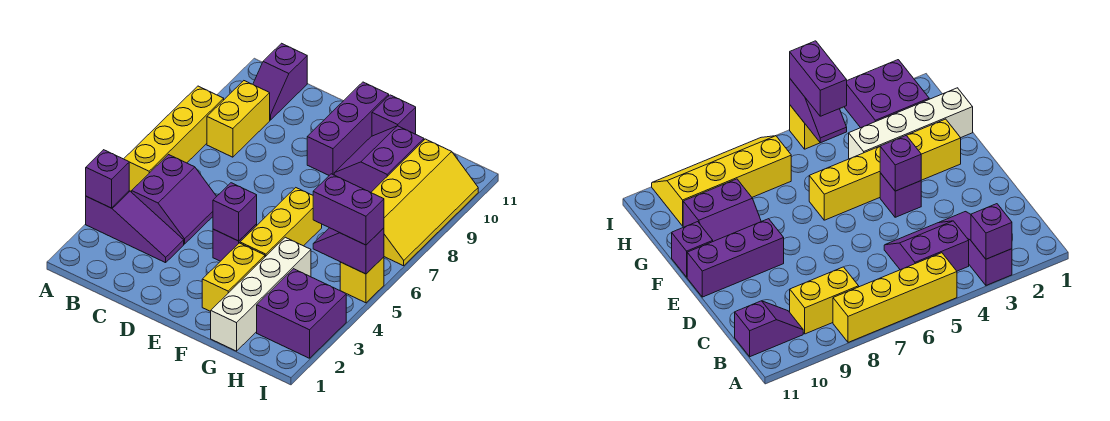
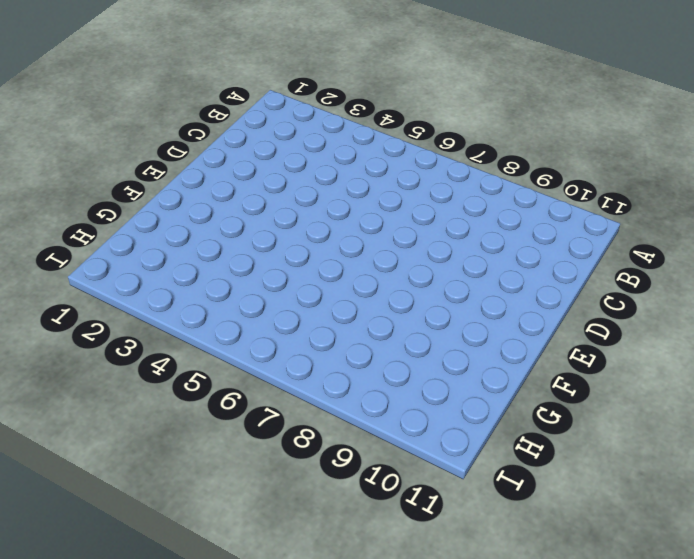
none -> purple 1x3 slope [86,191,184,263]
none -> yellow 1x4 brick [124,86,224,192]
none -> purple 2x2 slope [132,155,217,244]

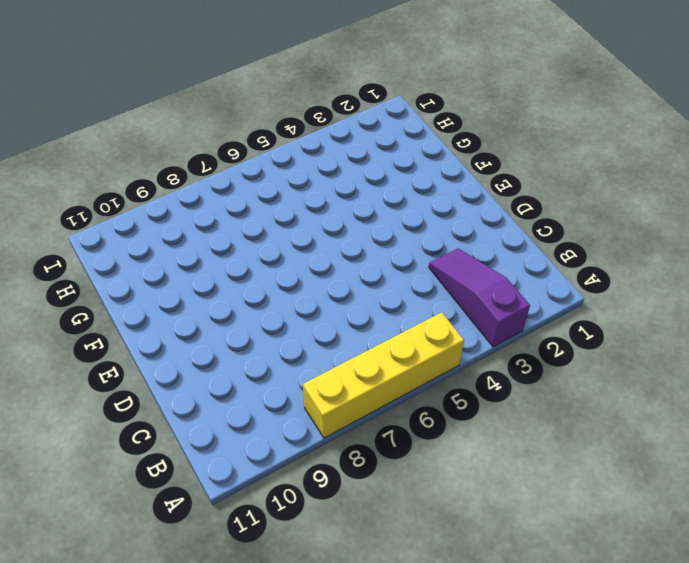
none -> purple 2x2 slope [132,155,217,244]
none -> yellow 1x2 brick [207,81,270,157]
none -> purple 1x2 slope [253,43,307,120]

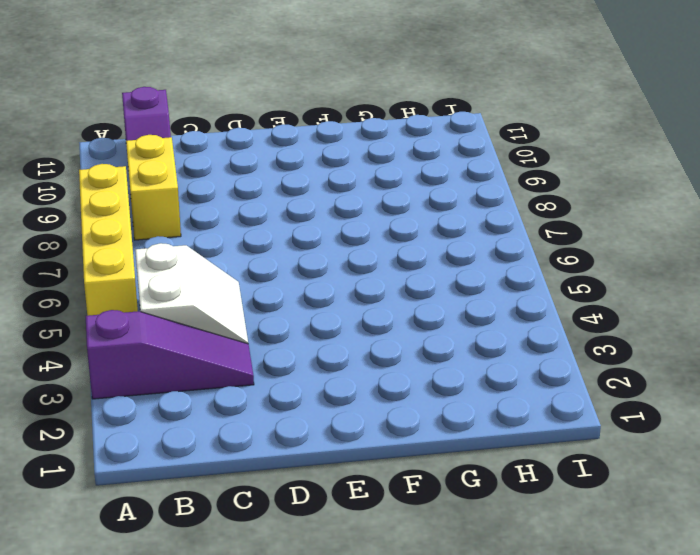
white 2x2 slope [135,243,248,344] -> purple 2x2 slope [132,155,217,244]
none -> purple 1x1 brick [213,224,257,261]
none -> purple 1x3 brick [307,82,389,175]
none -> yellow 1x2 brick [202,243,265,312]

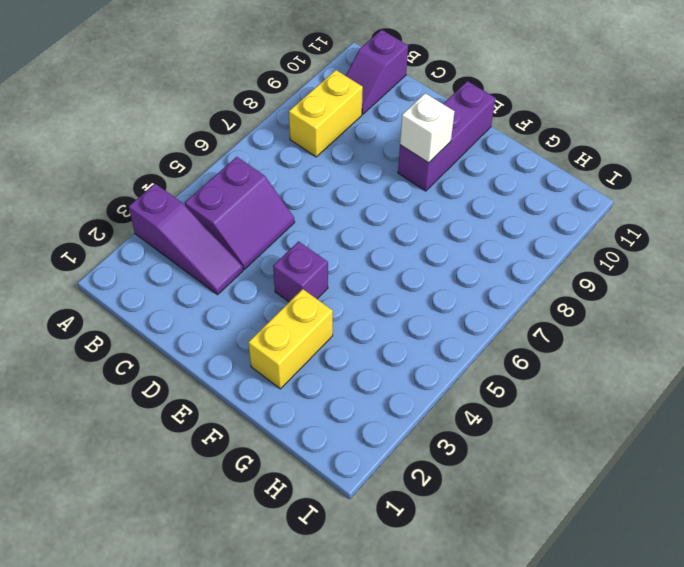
white 1x1 brick [400,93,455,163] -> none
none -> yellow 1x4 brick [124,86,224,192]
none -> yellow 1x3 brick [240,188,322,257]
none -> purple 2x2 slope [334,126,424,192]

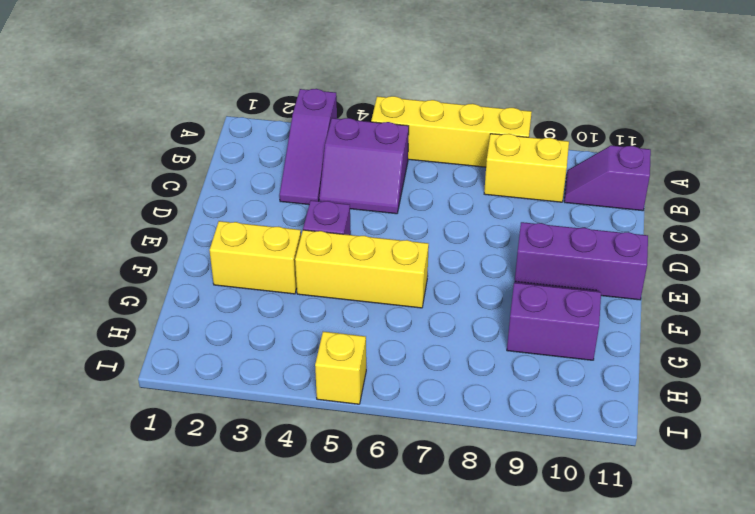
none -> purple 1x1 brick [372,95,416,136]
none -> white 1x4 brick [211,237,311,351]
none -> purple 2x2 brick [257,269,346,358]

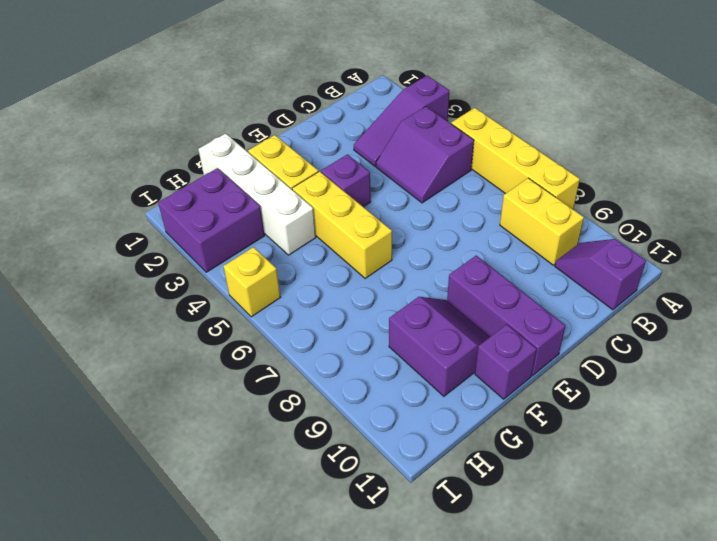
none -> yellow 2x4 slope [371,139,478,266]
none -> purple 1x1 brick [86,150,129,208]
none -> purple 1x1 brick [213,183,257,241]

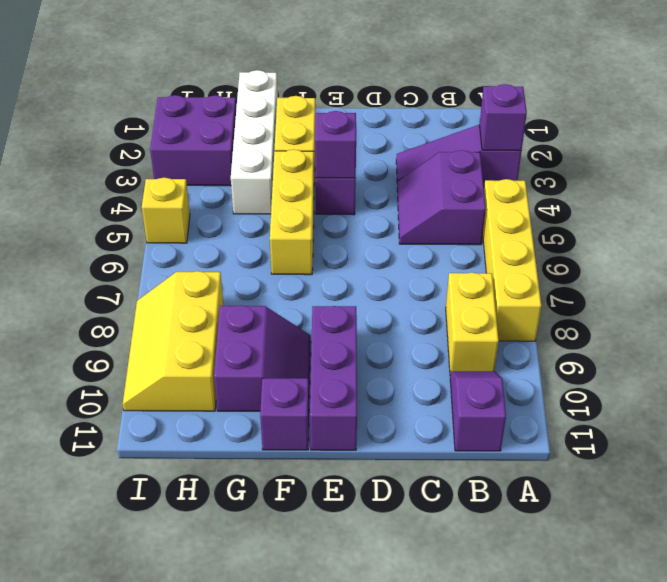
yellow 2x3 slope [123,271,224,411] -> yellow 2x4 slope [371,139,478,266]
none -> purple 1x2 slope [313,228,384,274]
none -> purple 1x2 brick [313,174,384,245]

